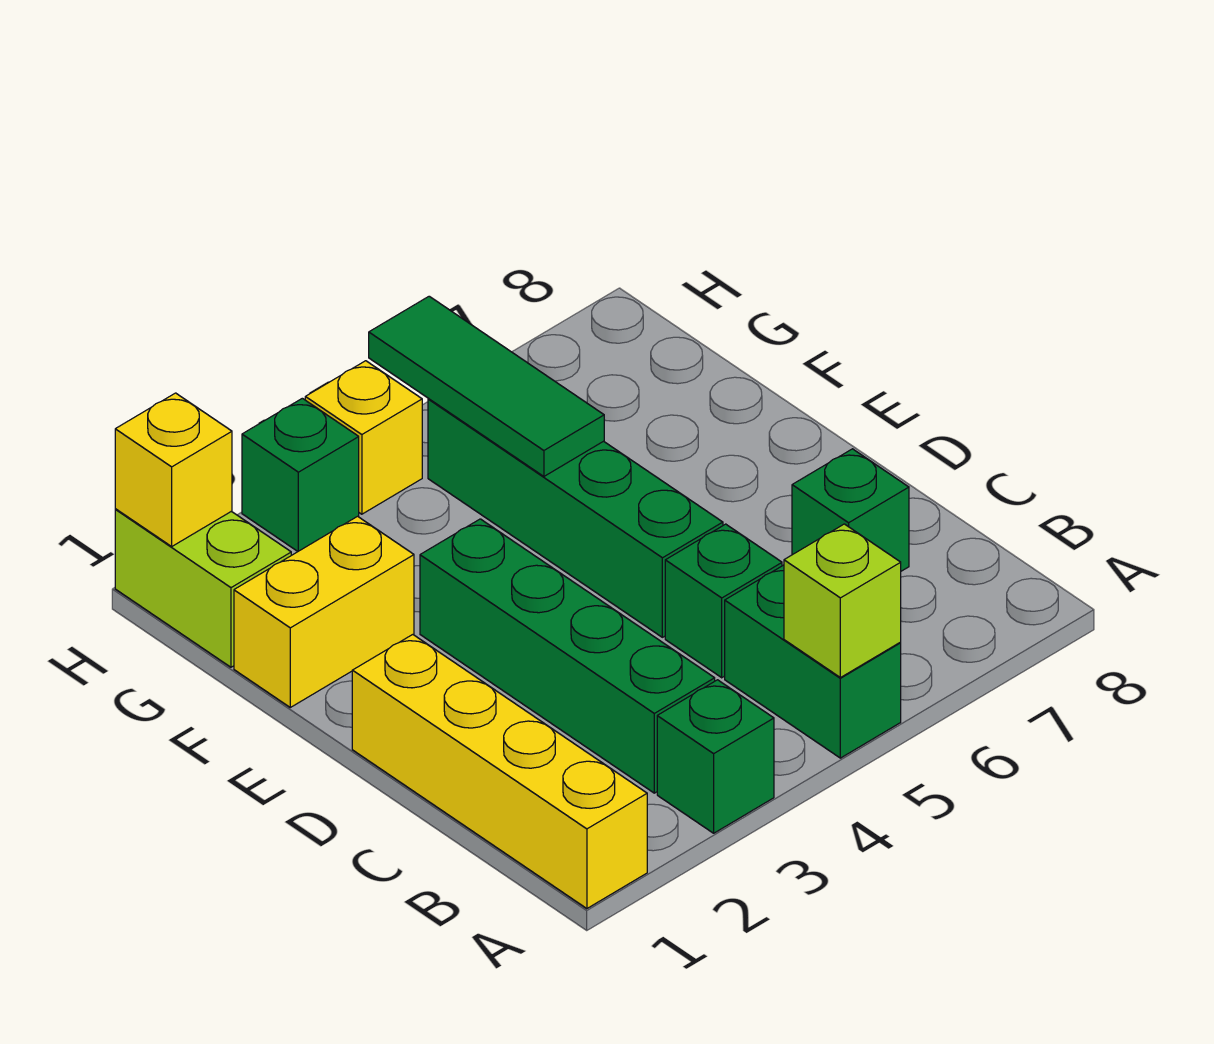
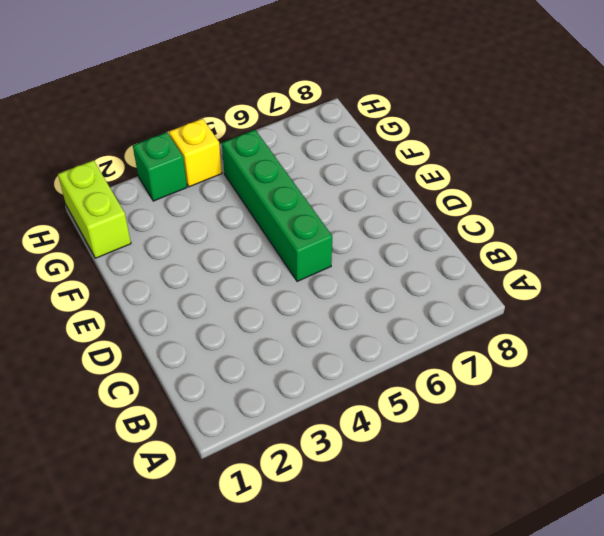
none -> yellow 1x4 brick [352,635,647,909]
none -> green 1x1 brick [657,680,774,833]
none -> green 1x2 brick [725,565,901,758]

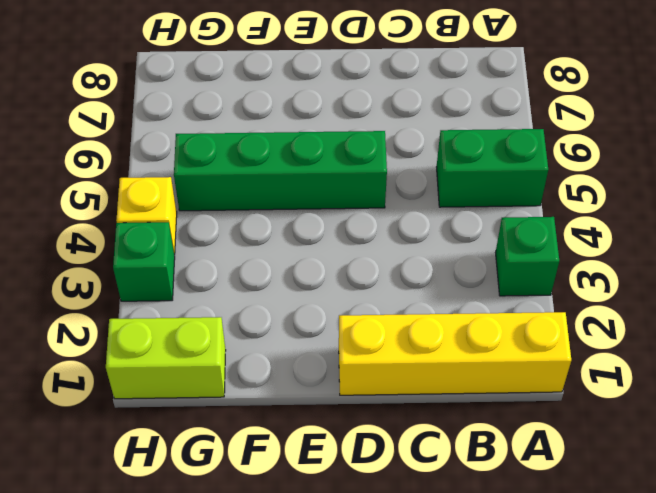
none -> green 1x4 brick [420,519,715,793]
none -> green 1x1 brick [665,524,782,678]
none -> green 1x1 brick [792,449,909,571]

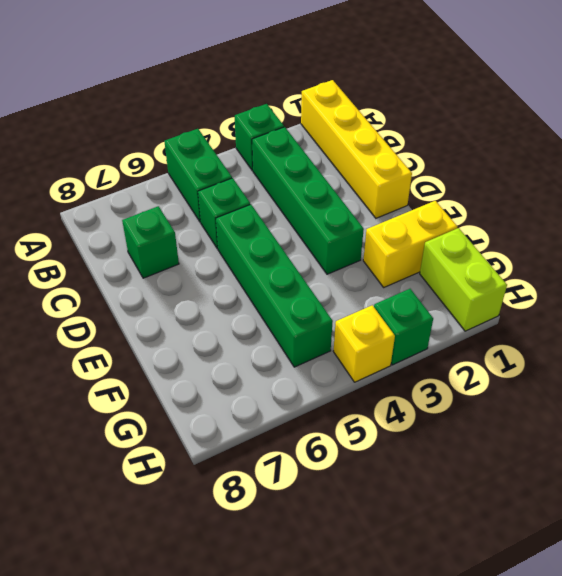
none -> lime 1x1 brick [784,524,901,678]
none -> green 1x3 tile [369,296,604,476]
none -> yellow 1x1 brick [115,393,232,546]

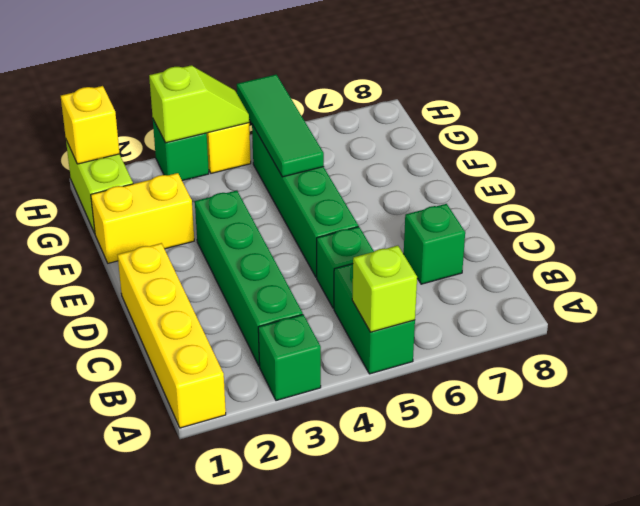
lime 1x2 slope [149,65,249,143] -> none

